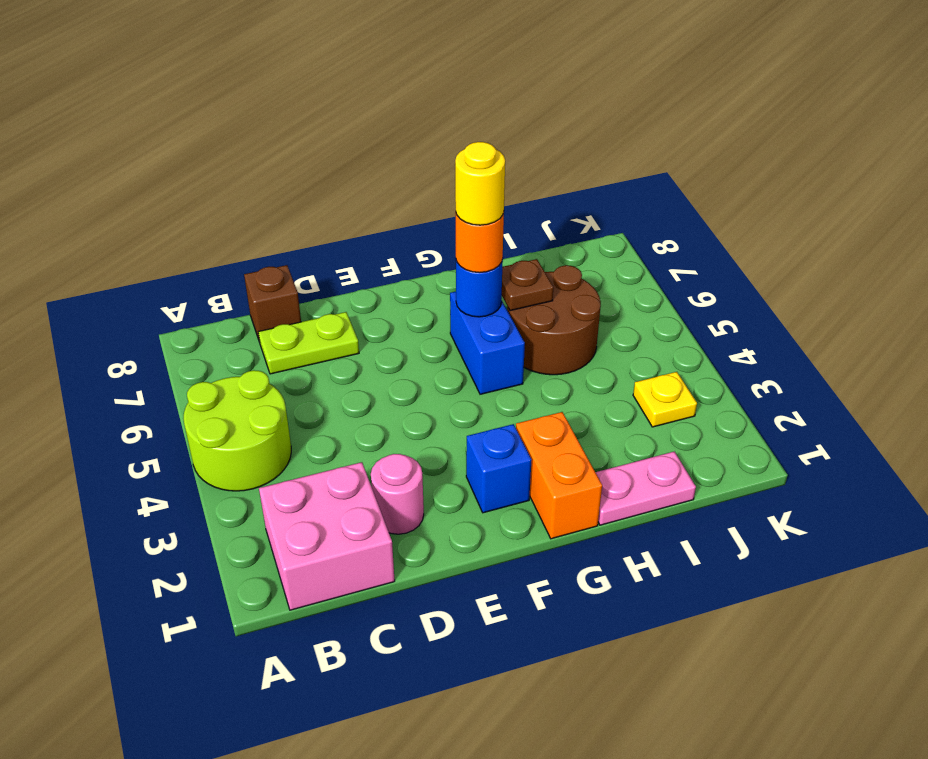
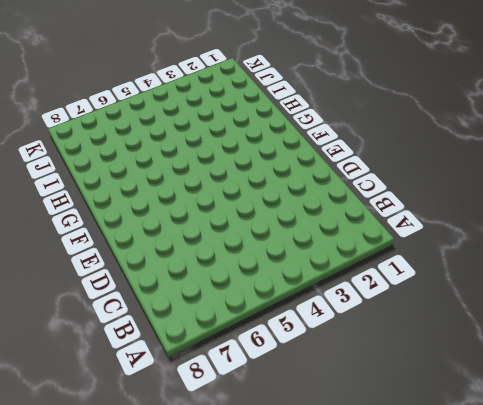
none -> lime 2x2 round brick [184,370,291,491]
none -> pink 2x2 brick [259,462,395,610]
none -> lime 1x2 plate [258,312,359,374]

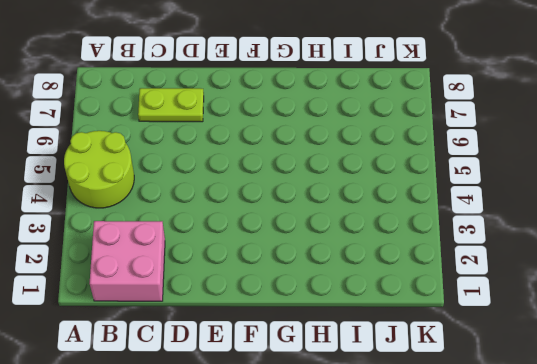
none -> brown 1x1 brick [244,265,301,342]
none -> pink 1x1 round brick [371,454,424,534]
none -> blue 1x1 brick [466,424,531,513]

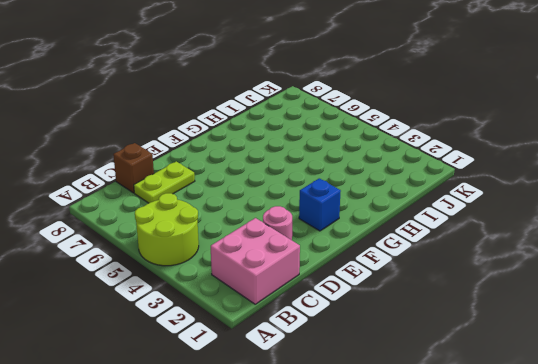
none -> orange 1x2 brick [516,412,602,539]
none -> blue 1x2 brick [450,292,525,394]
none -> pink 1x2 plate [595,451,696,525]

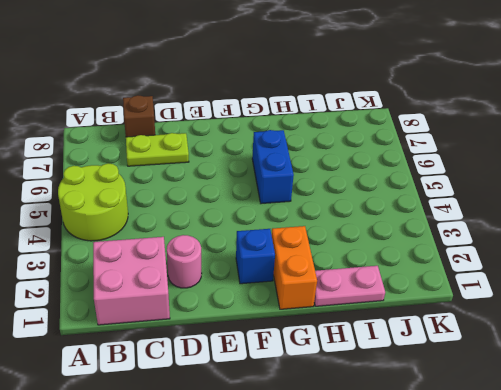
none -> brown 2x2 round brick [507,265,601,375]
none -> yellow 1x1 plate [633,372,697,427]
none -> blue 1x1 round brick [456,259,503,317]

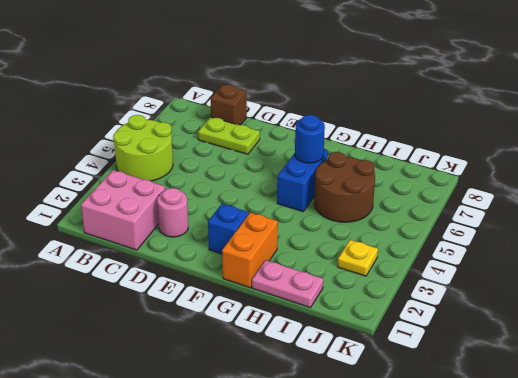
none -> brown 1x1 plate [502,259,553,311]
none -> orange 1x1 round brick [456,212,504,273]
none -> yellow 1x1 round brick [455,142,505,225]

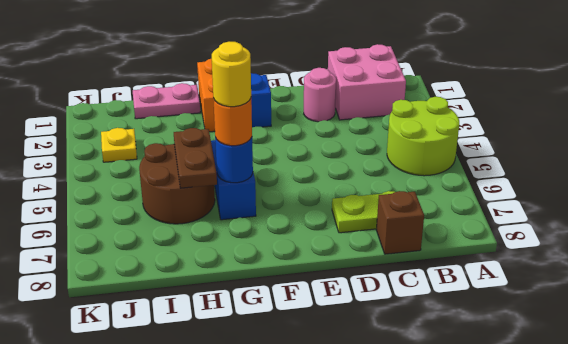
brown 1x2 plate [174,128,217,188] -> brown 1x1 plate [502,259,553,311]

